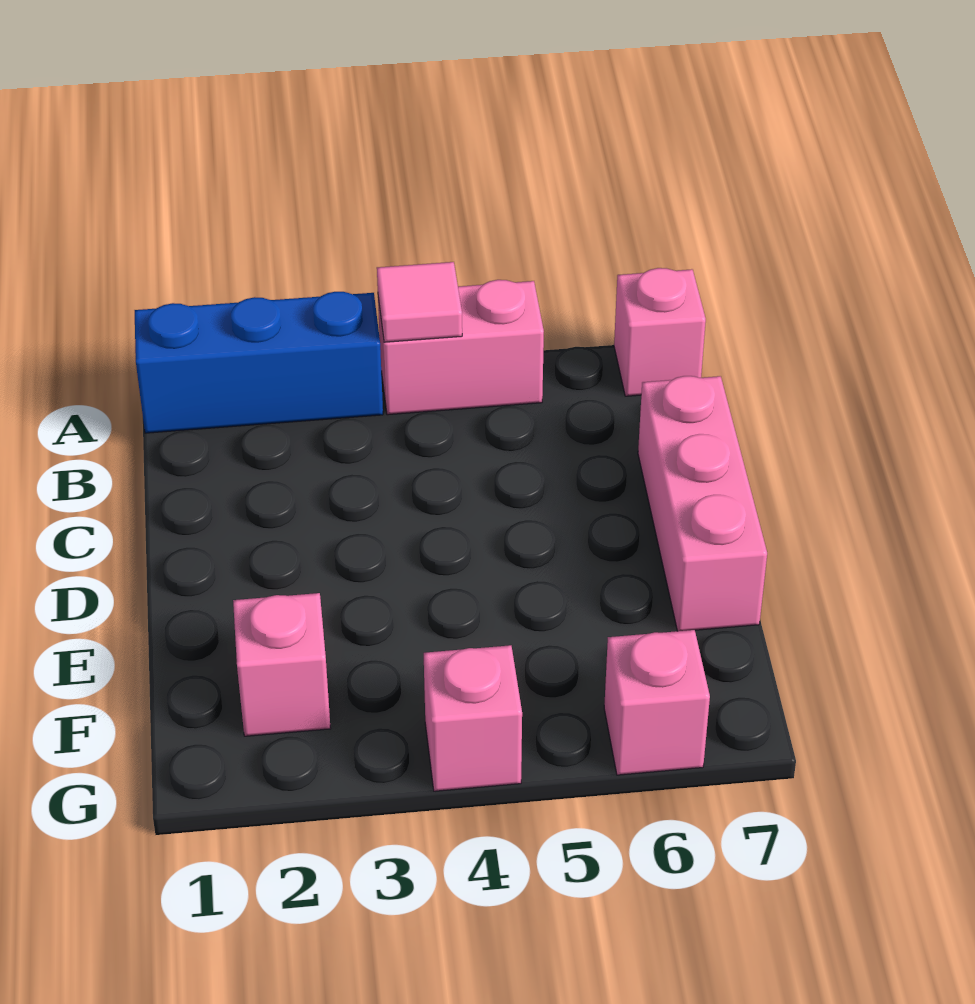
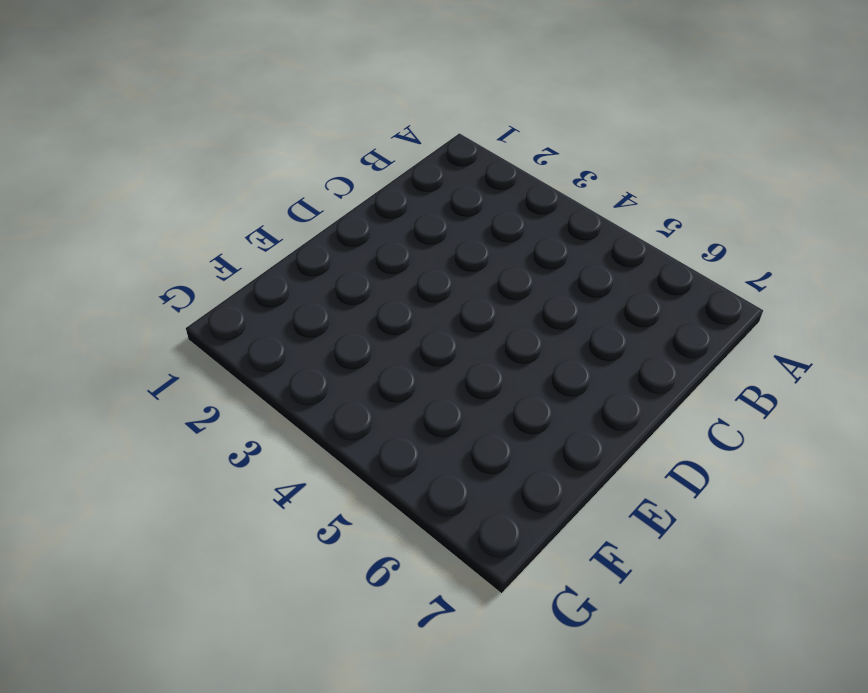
none -> blue 1x3 brick [135,292,383,433]
none -> pink 1x2 brick [378,280,544,415]

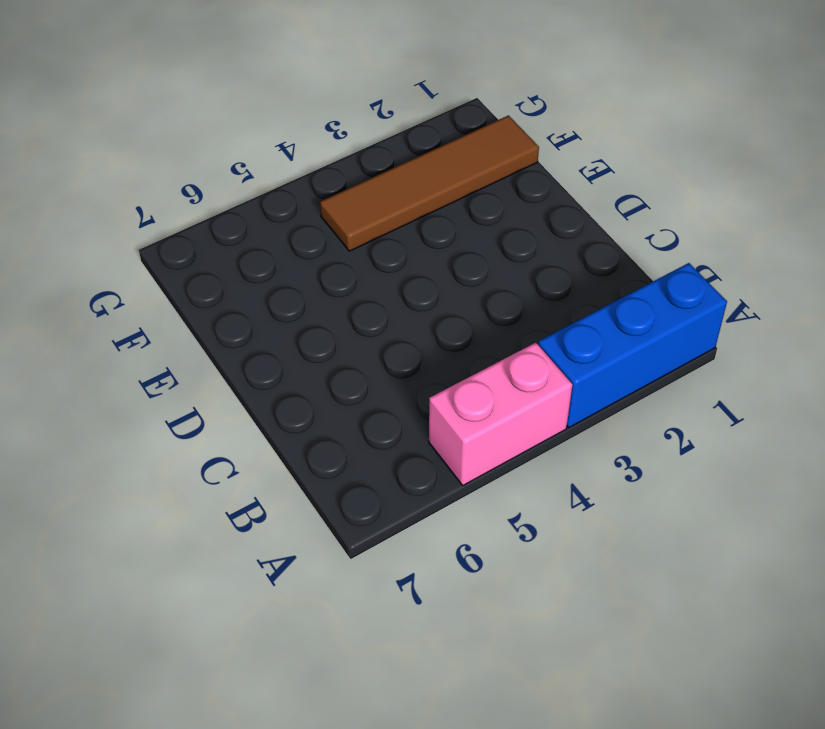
brown 1x4 tile [320,115,539,251] -> pink 1x1 brick [233,593,331,736]
none -> pink 1x1 brick [614,268,706,396]
none -> pink 1x3 brick [638,376,767,631]

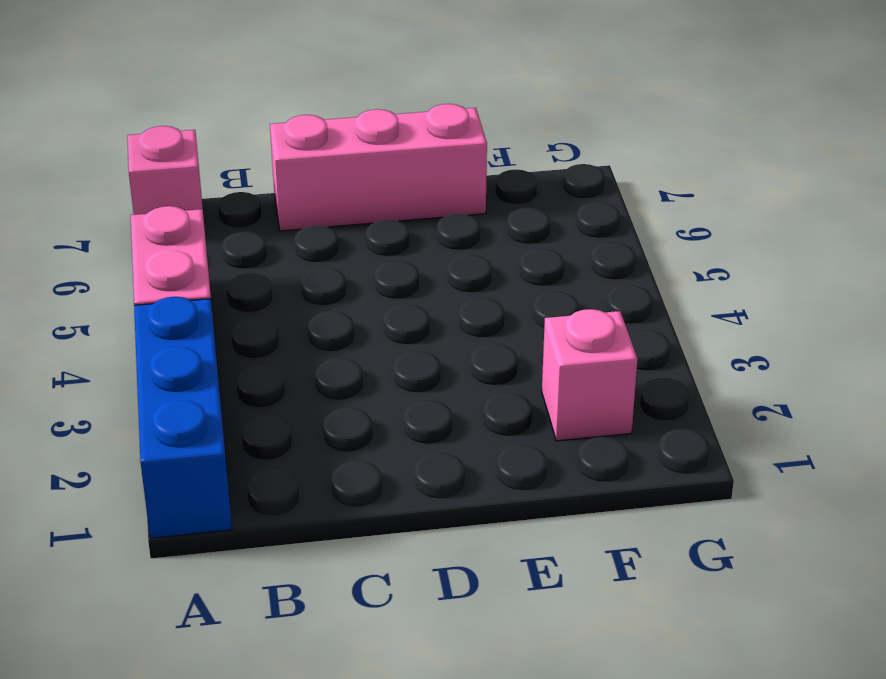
none -> pink 1x1 brick [424,645,522,791]
none -> pink 1x1 brick [604,630,710,775]

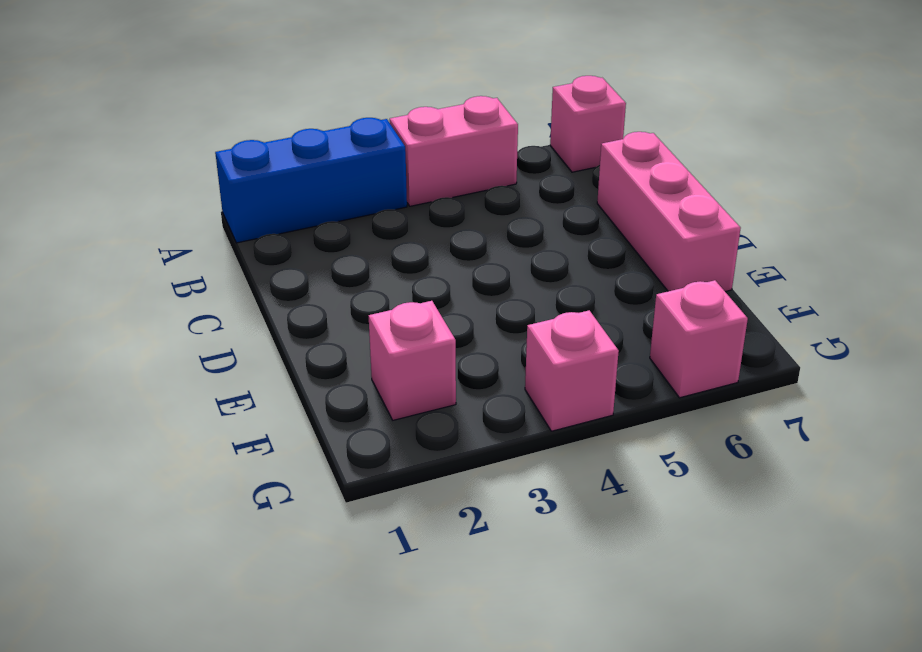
none -> pink 1x1 tile [377,262,462,342]

